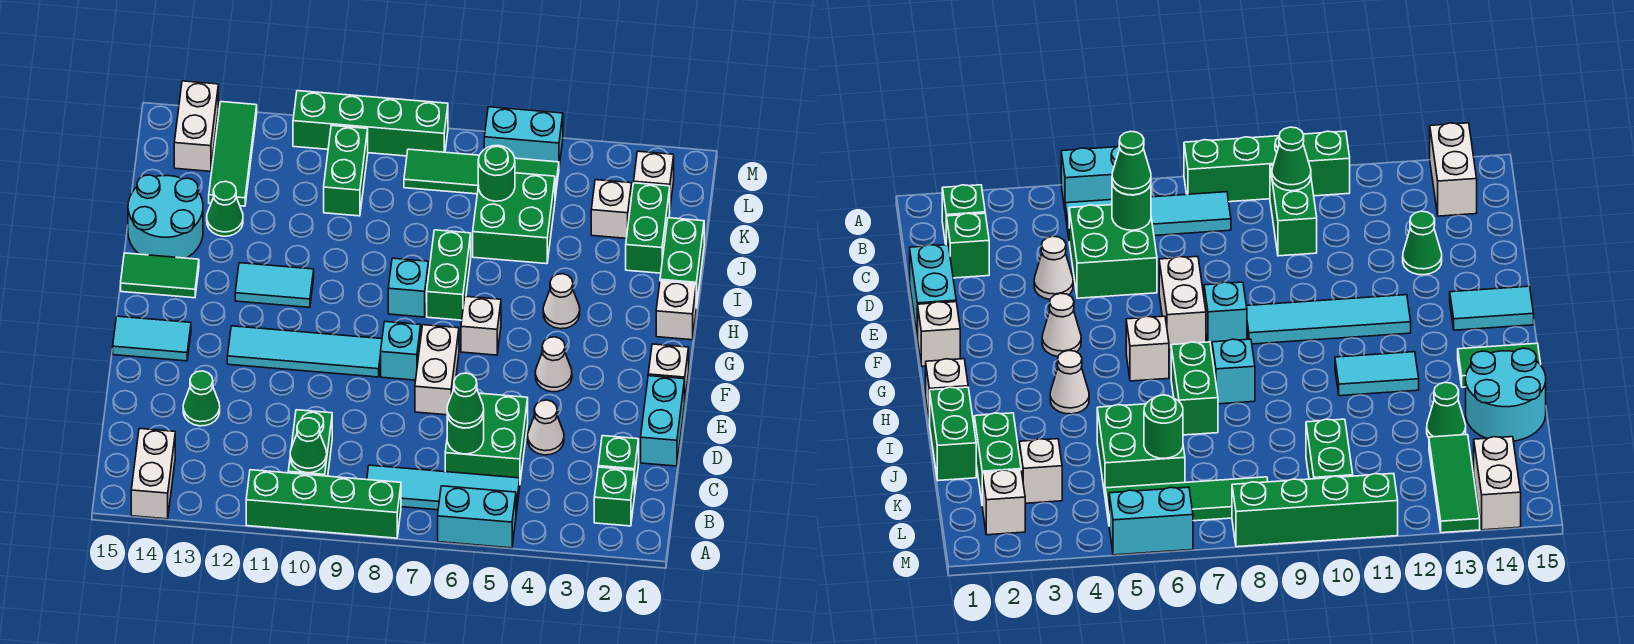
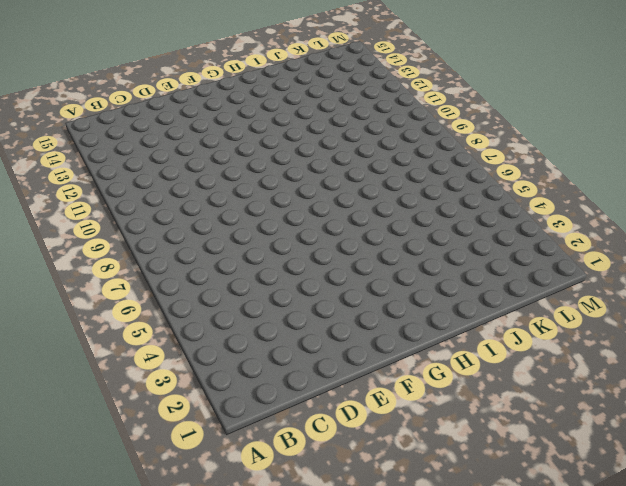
none -> cyan 1x2 brick [438,486,516,548]
none -> green 1x4 brick [246,470,401,538]
none -> white 1x2 brick [131,428,175,519]
none -> green 1x1 brick [594,467,635,526]

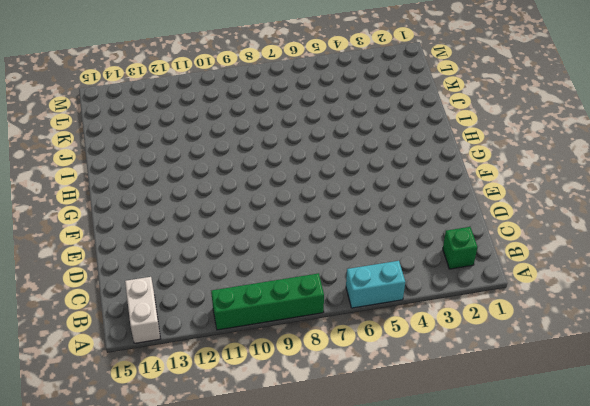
none -> cyan 1x4 tile [367,465,520,513]
none -> green 1x2 brick [288,410,332,476]
none -> green 1x1 brick [598,436,639,489]
none -> green 2x2 brick [445,393,528,481]

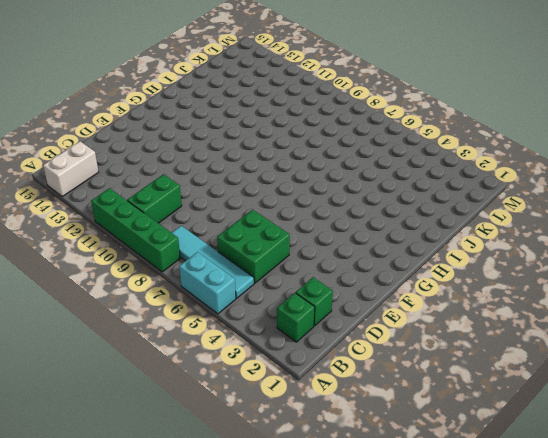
none -> cyan 1x2 brick [641,376,685,466]
none -> white 1x1 cone [528,400,564,455]
none -> green 1x1 cone [183,371,220,426]
none -> white 1x2 brick [415,325,459,415]

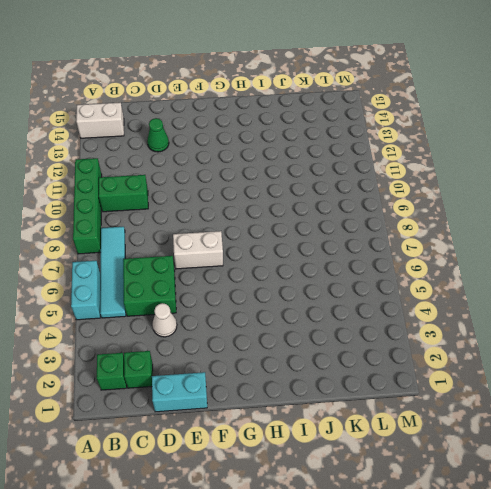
none -> white 1x1 brick [648,344,689,397]
none -> white 1x1 cone [535,337,572,392]
none -> cyan 1x1 brick [381,322,421,380]
none -> cyan 1x4 tile [227,326,382,377]

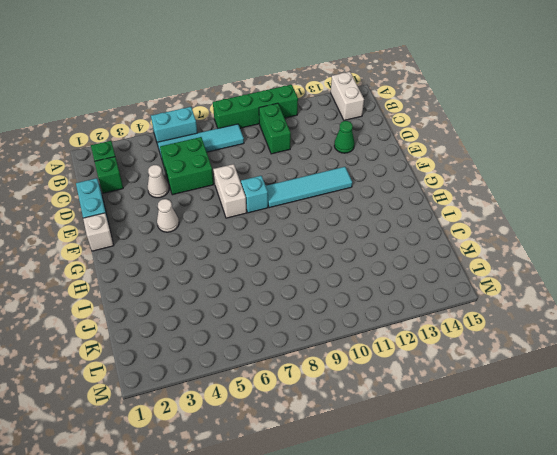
none -> cyan 1x2 tile [113,316,191,361]
none -> white 1x1 brick [461,296,501,355]
none -> white 1x1 brick [656,281,696,340]
none -> white 1x1 cone [543,274,580,329]

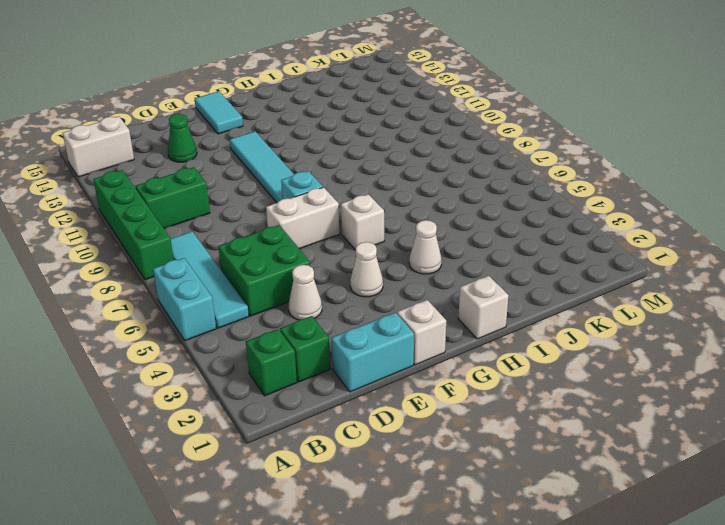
none -> green 1x2 brick [427,230,471,320]
none -> cyan 1x1 brick [388,258,429,317]
none -> cyan 1x2 tile [235,263,314,307]
none -> green 1x2 tile [121,253,199,298]

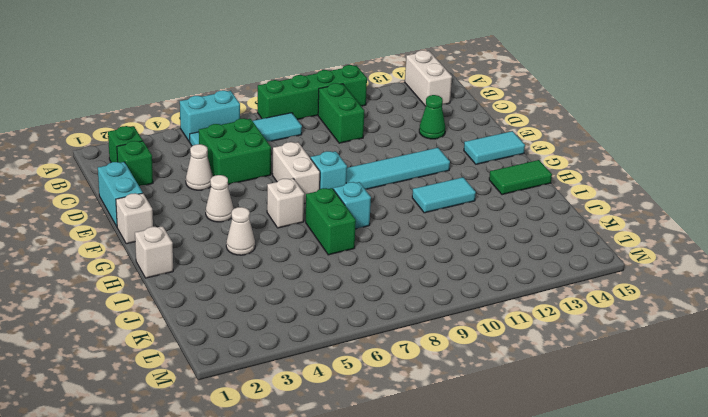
none -> green 1x2 brick [660,218,704,308]
none -> cyan 2x2 round brick [128,175,203,258]
none -> green 1x2 brick [626,183,670,273]
none -> green 2x2 brick [473,173,555,264]

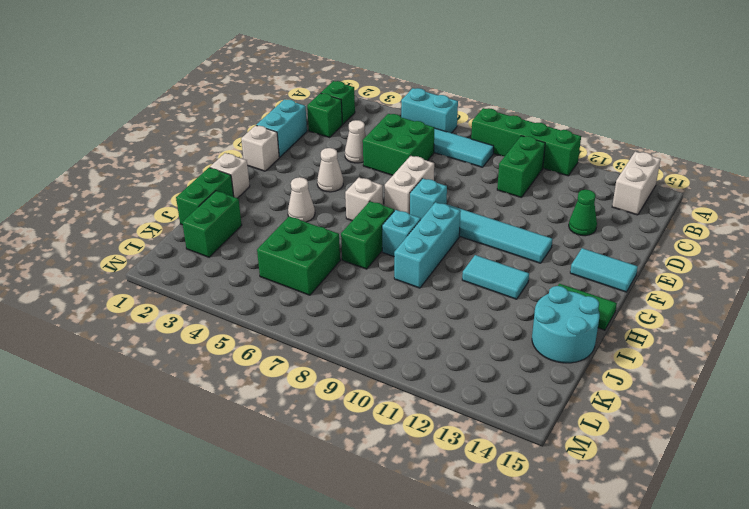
cyan 1x3 brick [394,202,461,288] -> none
none -> green 1x1 cone [207,182,243,236]
none -> white 1x1 brick [591,180,632,238]
none -> green 1x2 brick [324,126,368,216]
none -> green 1x3 tile [209,102,257,206]

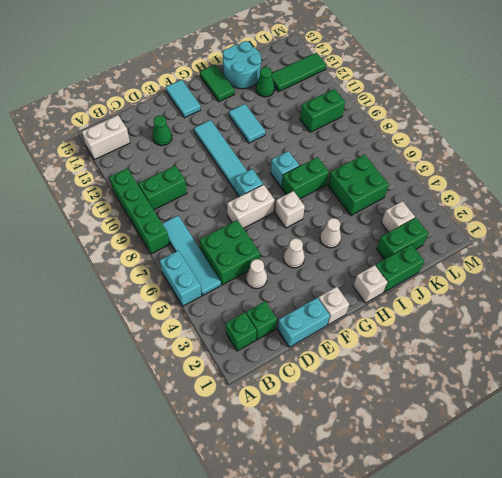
none -> white 1x1 brick [634,151,674,206]
none -> green 1x4 tile [404,149,559,198]
none -> white 1x2 brick [174,81,218,171]
none -> cyan 1x2 brick [484,107,563,166]

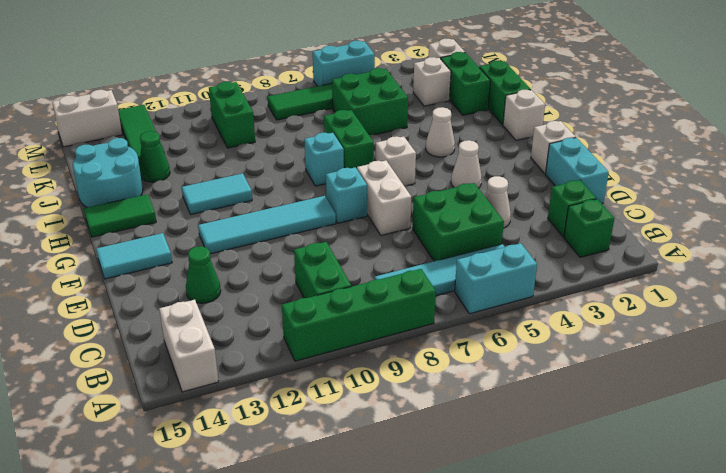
white 1x2 brick [52,90,122,147] -> white 1x2 brick turned to [174,81,218,171]
none -> green 1x4 brick [293,91,448,156]
none -> green 1x1 cone [290,418,327,473]
none -> green 1x1 round brick [447,415,484,454]
none -> green 1x1 round brick [478,145,515,201]

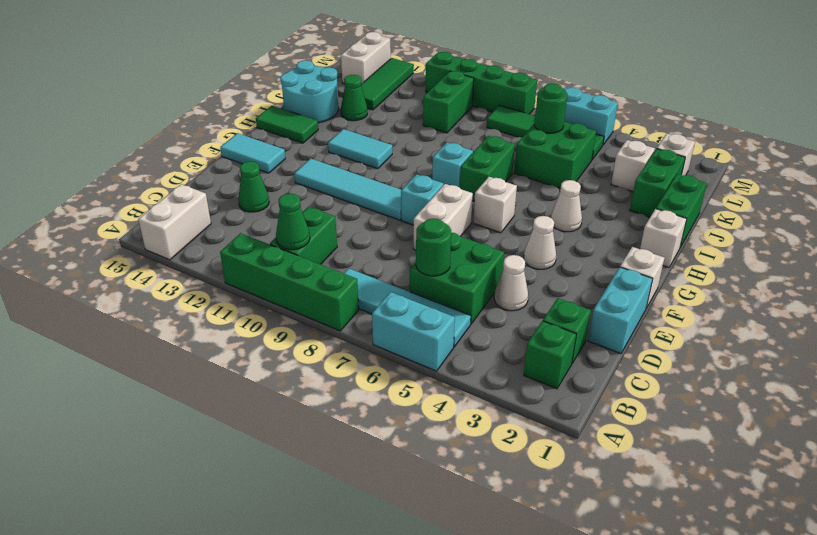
none -> green 1x1 cone [447,373,484,428]

